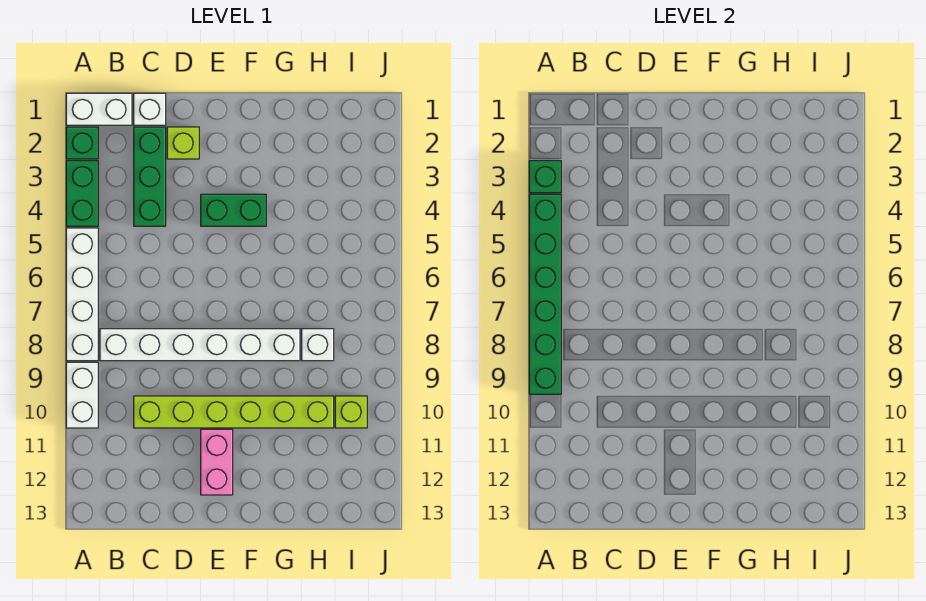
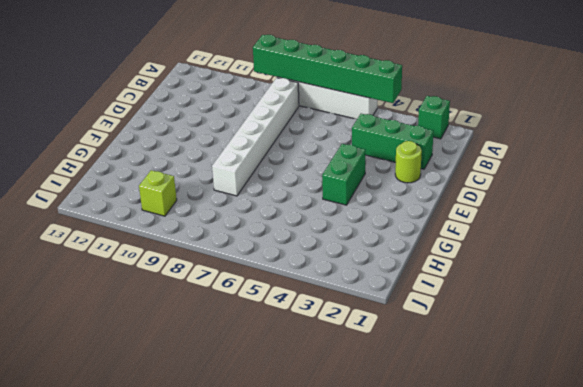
lime 1x1 round brick [395,141,422,183] -> lime 1x1 brick [167,127,199,159]
none -> white 1x2 brick [66,93,132,125]
none -> green 1x2 brick [66,161,98,226]
none -> white 1x2 brick [66,362,98,428]

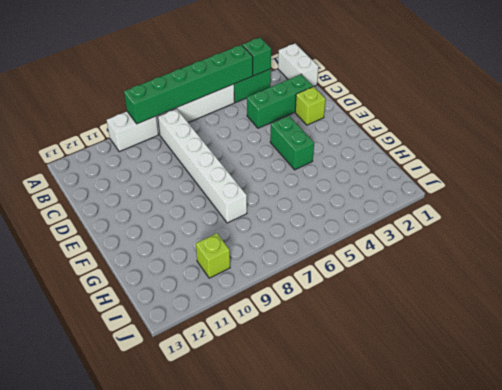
none -> green 1x1 brick [66,127,98,159]
none -> white 1x1 brick [134,93,166,125]
none -> lime 1x6 brick [134,396,334,428]

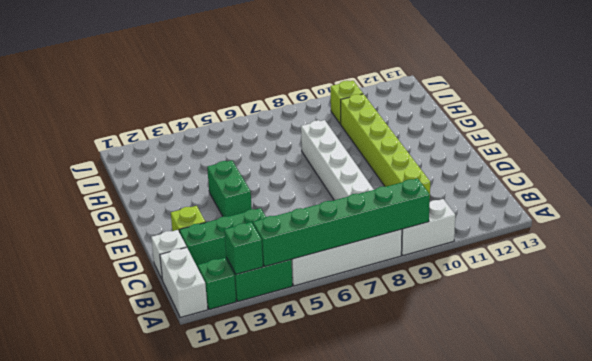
none -> pink 1x2 brick [201,429,233,495]
none -> white 1x1 brick [302,329,334,361]

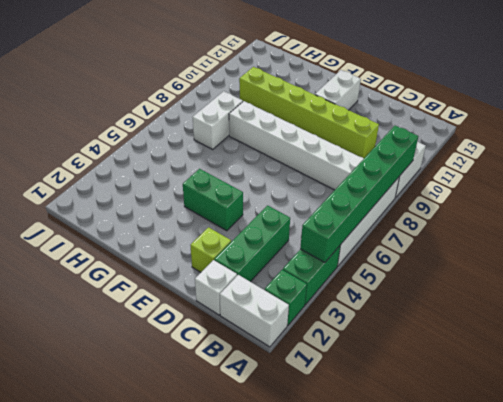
white 1x2 brick [315,70,361,110] -> pink 1x2 brick [201,429,233,495]
white 1x2 brick [193,91,243,150] -> white 1x1 brick [302,329,334,361]
none -> lime 1x1 brick [335,396,367,428]
none -> green 1x1 brick [529,161,561,193]

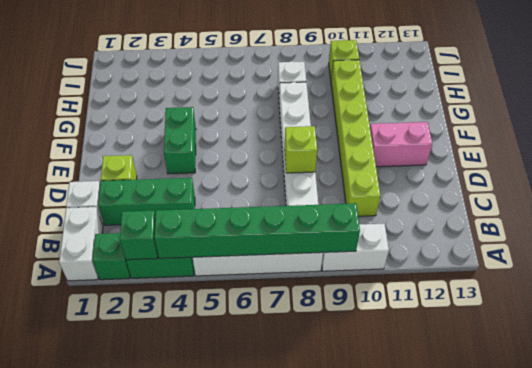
lime 1x1 brick [284,126,317,173] -> none

